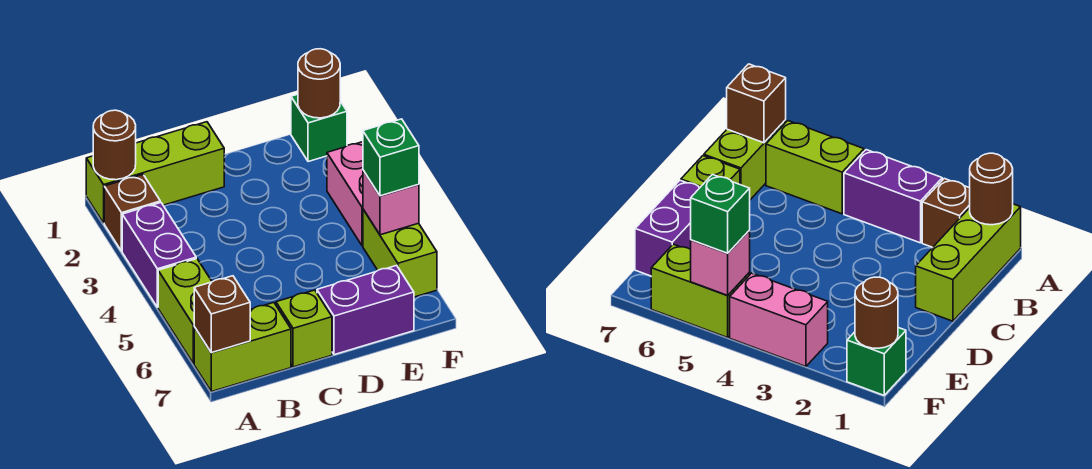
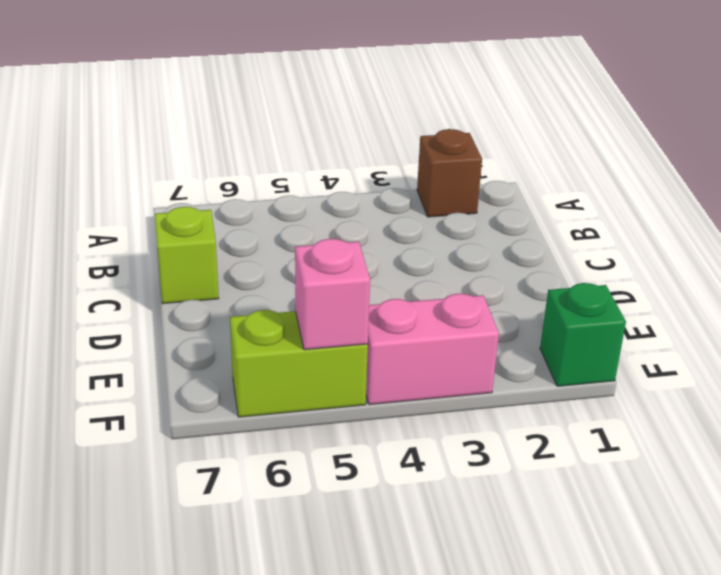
none -> lime 1x3 brick [86,122,224,223]
none -> purple 1x2 brick [122,203,196,307]
none -> lime 1x2 brick [158,259,212,364]

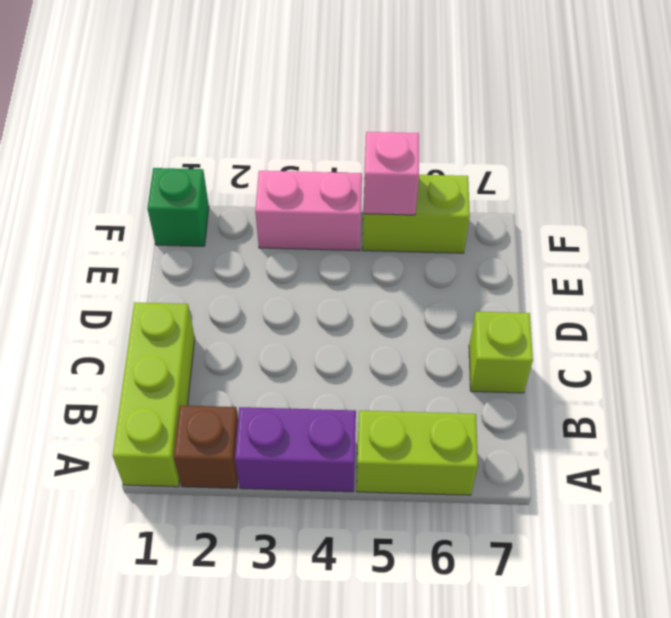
none -> lime 1x2 brick [194,303,291,392]
none -> purple 1x2 brick [317,265,414,355]
none -> brown 1x1 round brick [93,110,136,180]

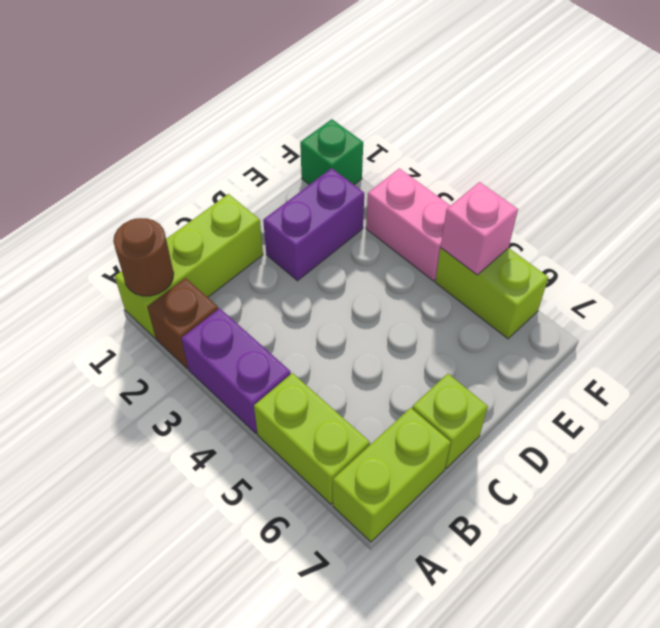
purple 1x2 brick [263,168,364,281] -> purple 1x2 brick moved to [317,265,414,355]
none -> brown 1x1 brick [194,276,250,353]
none -> brown 1x1 round brick [298,49,340,118]
none -> green 1x1 brick [363,119,419,196]

